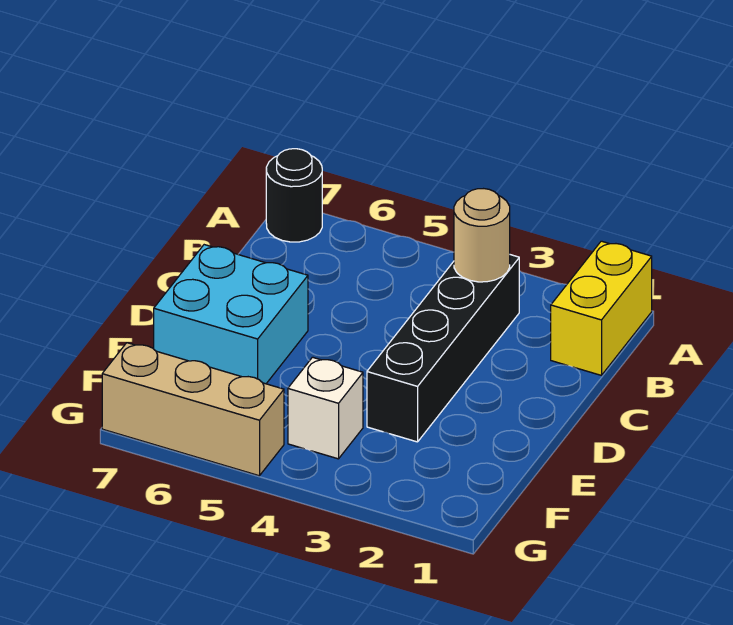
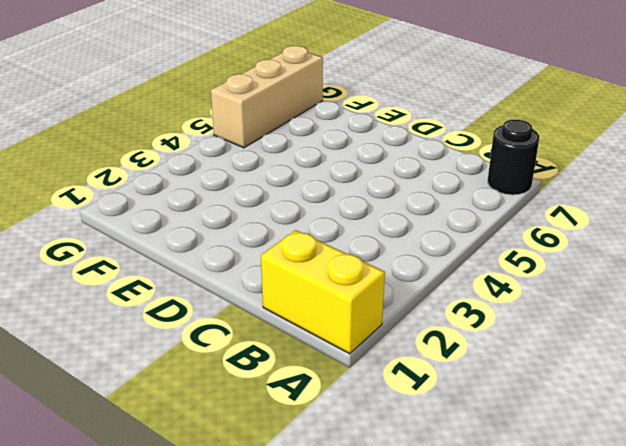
none -> black 1x4 brick [367,255,519,442]
none -> cyan 2x2 brick [154,245,308,384]

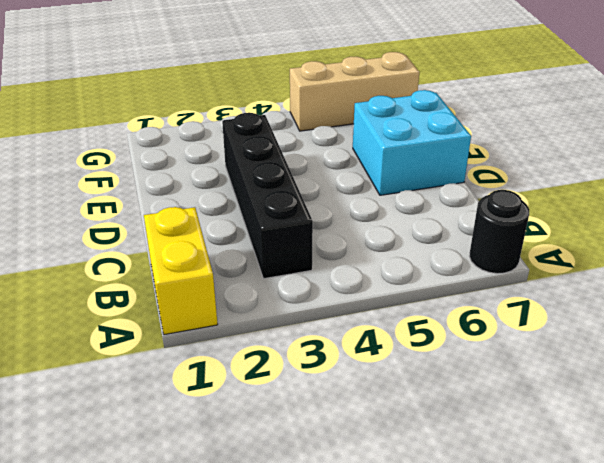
none -> white 1x1 brick [288,357,363,459]
none -> tan 1x1 round brick [454,189,510,282]

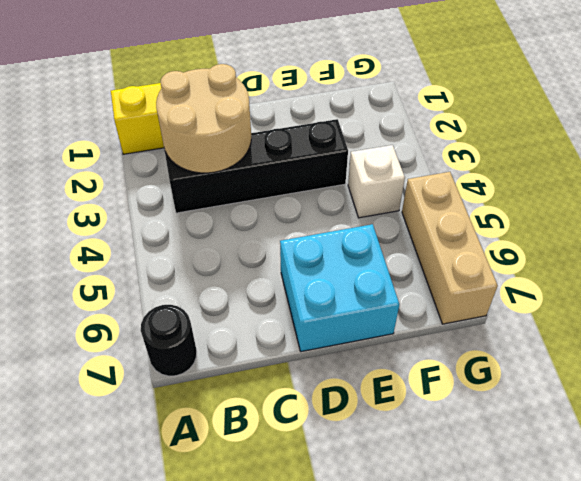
tan 2x2 round brick [156,64,251,173] -> tan 1x1 round brick [454,189,510,282]

